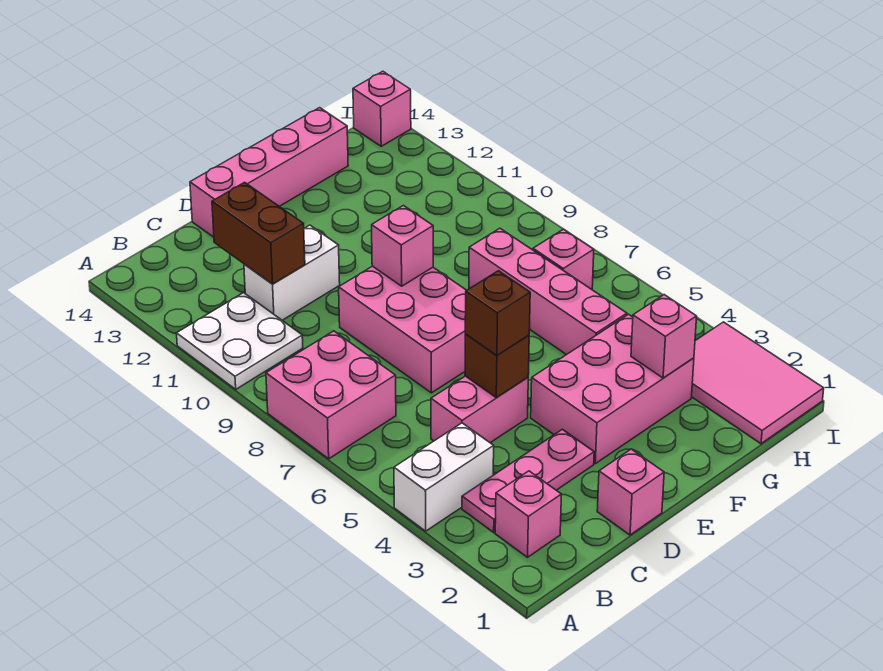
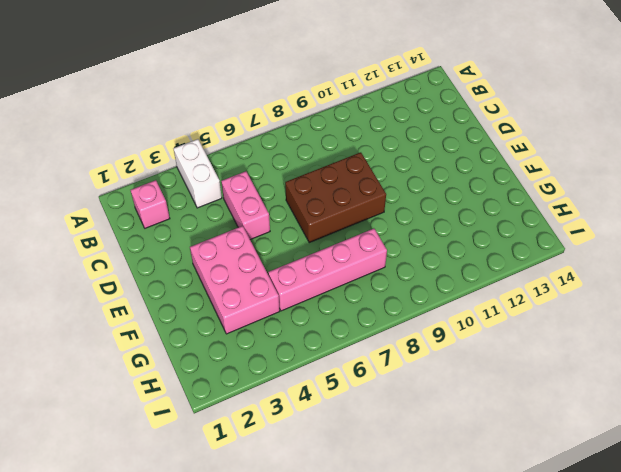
brown 2x3 brick [285,152,386,243] -> pink 2x3 brick [339,266,466,393]
none -> pink 2x2 brick [266,331,396,459]
none -> white 2x2 plate [177,293,303,389]
none -> pink 1x3 plate [462,429,594,532]

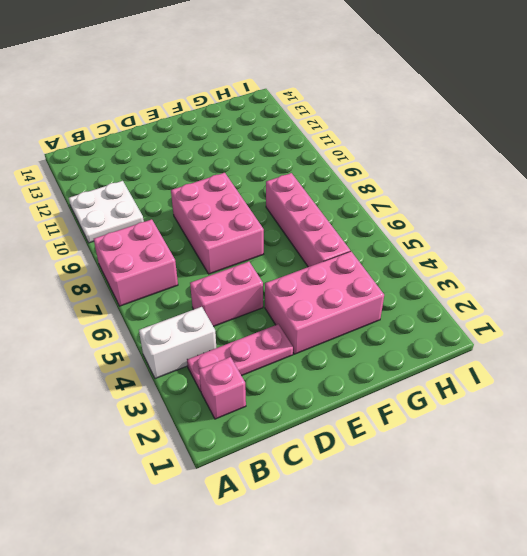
none -> white 1x2 brick [244,225,340,320]
none -> pink 1x1 brick [597,449,664,535]
none -> pink 1x4 brick [190,108,348,237]

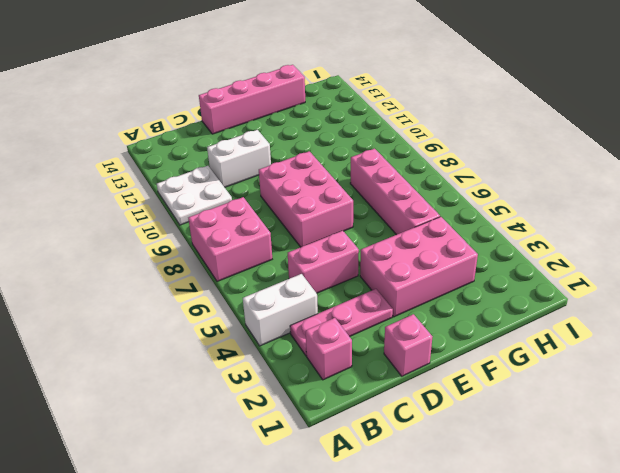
none -> pink 2x3 tile [692,322,824,444]
none -> pink 1x1 brick [533,229,594,289]
none -> pink 1x1 brick [353,71,411,146]

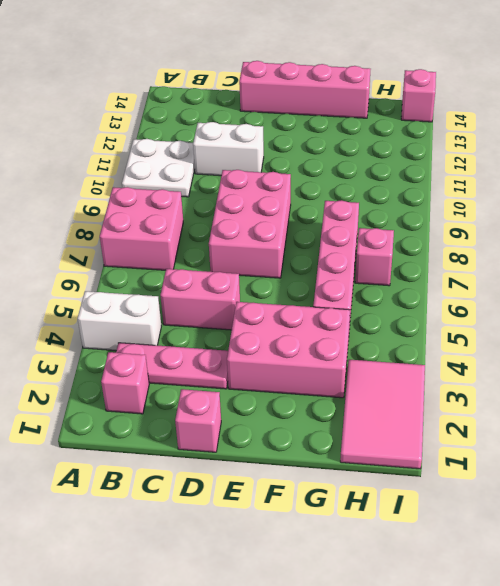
none -> brown 1x2 brick [212,182,305,284]
none -> brown 1x1 brick [465,334,529,398]
none -> pink 1x1 brick [372,206,433,286]

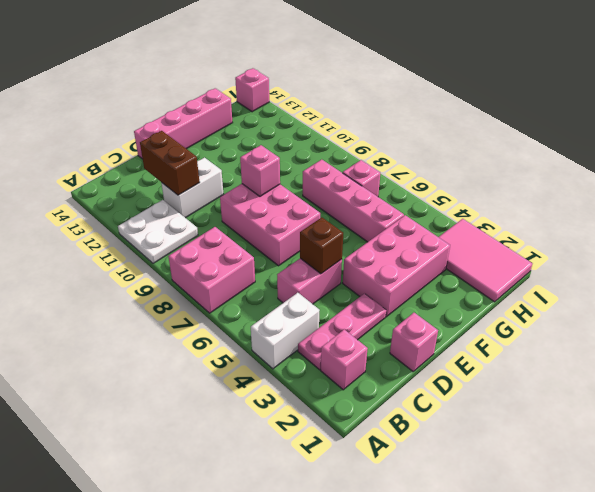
none -> pink 1x1 brick [631,295,697,378]
none -> brown 1x1 brick [465,271,530,355]

